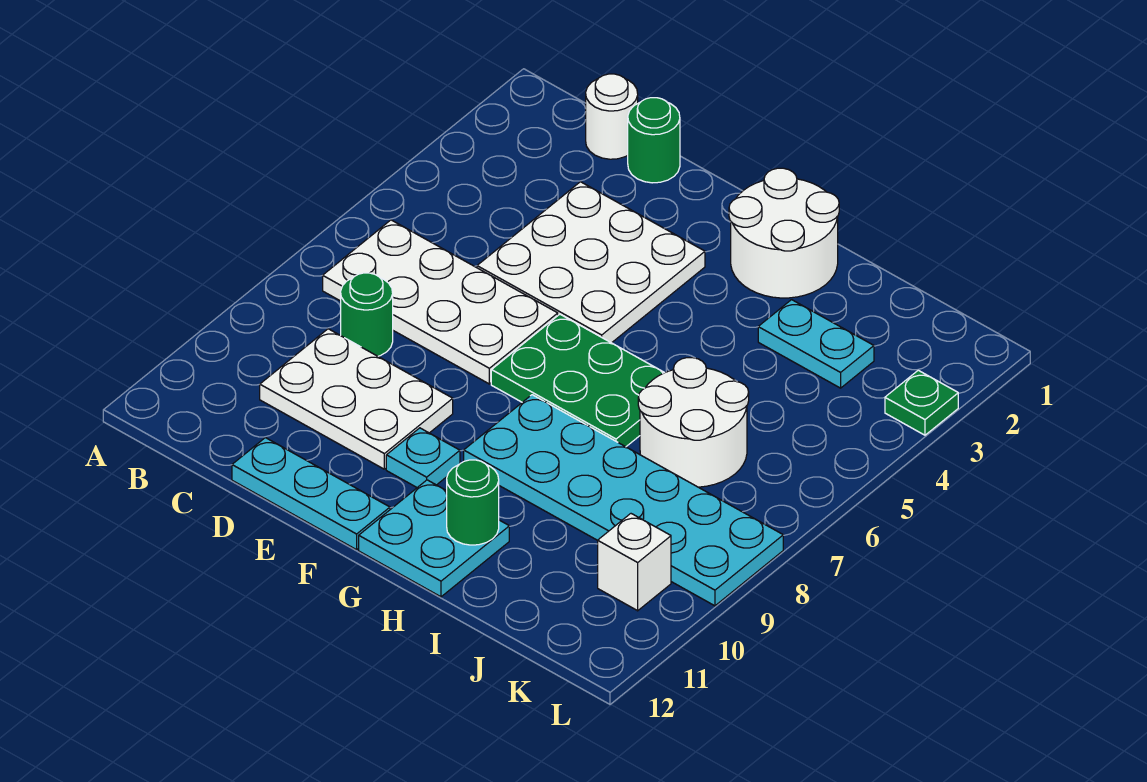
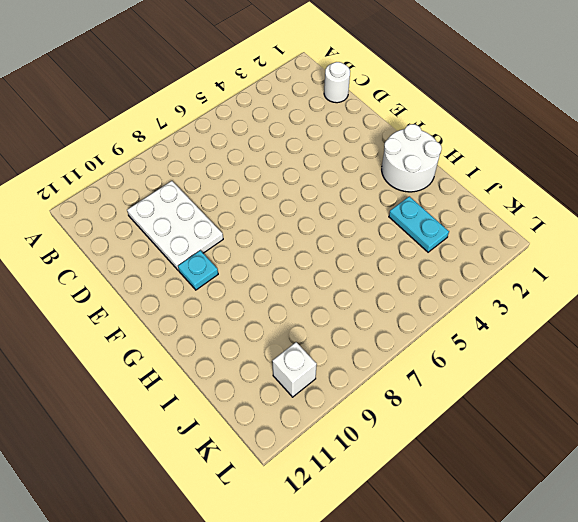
none -> white 2x4 plate [323,220,558,384]
none -> green 1x1 round brick [341,273,393,356]
none -> green 1x1 round brick [628,98,680,183]

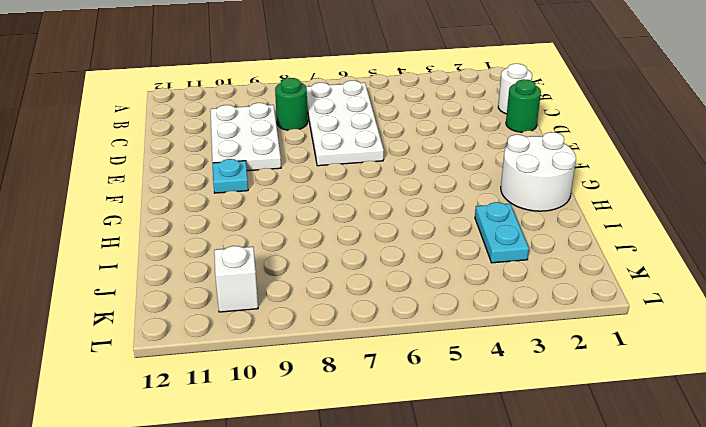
none -> white 3x3 plate [477,182,705,343]
none -> cyan 1x3 plate [232,438,390,550]
none -> green 2x3 plate [491,314,664,447]

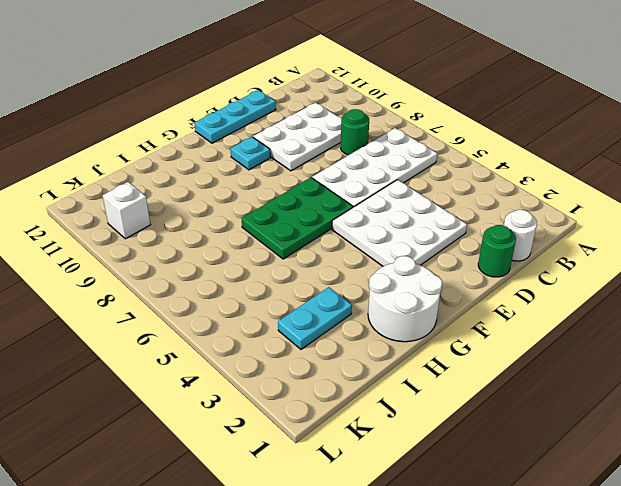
none -> cyan 2x6 plate [464,395,783,606]
none -> cyan 2x2 plate [359,480,509,597]
none -> white 2x2 round brick [638,358,749,487]

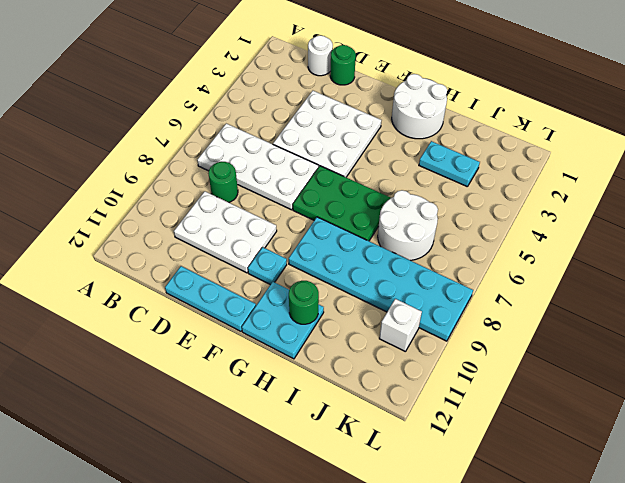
none -> green 1x1 plate [885,370,958,435]

